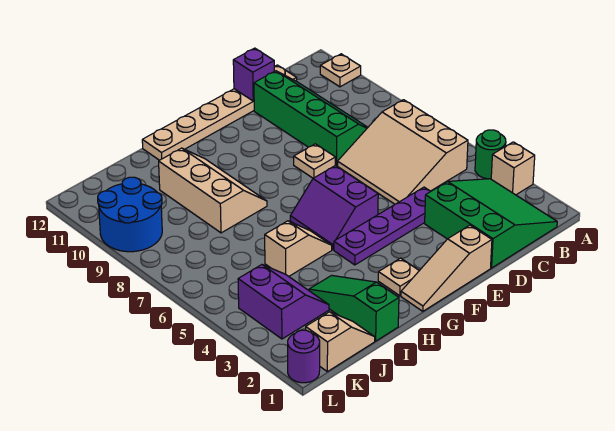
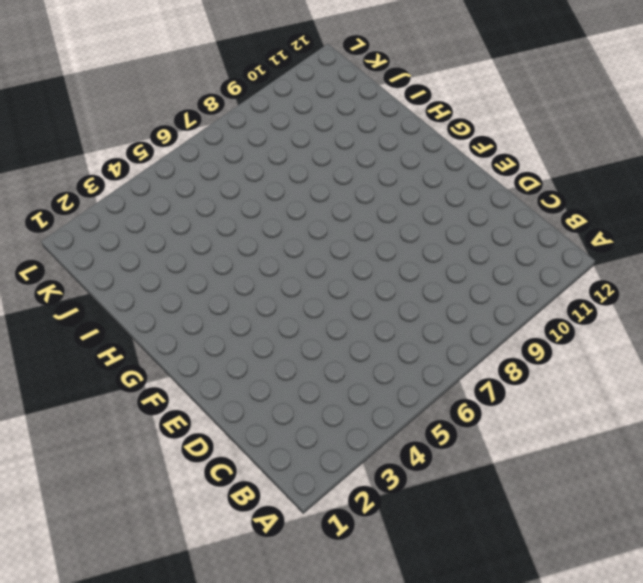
none -> tan 1x1 brick [491,142,535,195]
none -> green 1x1 round brick [475,130,506,179]
none -> tan 1x1 plate [320,54,361,87]

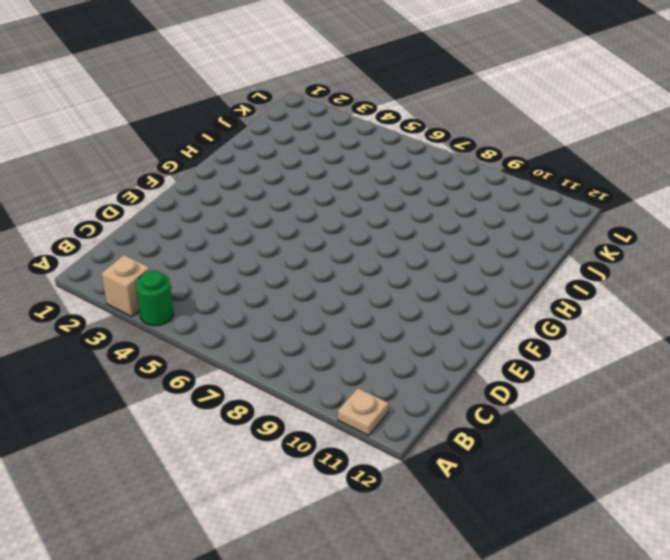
none -> green 3x3 slope [425,179,557,268]
none -> tan 3x3 slope [338,100,468,204]
none -> green 2x4 slope [254,71,368,166]

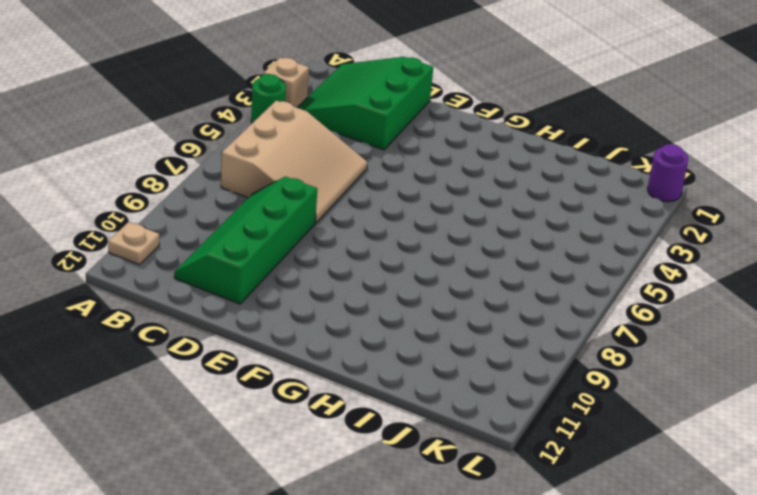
none -> tan 1x6 plate [142,65,297,160]
none -> purple 1x4 plate [334,187,431,265]
none -> tan 1x3 slope [401,225,492,311]

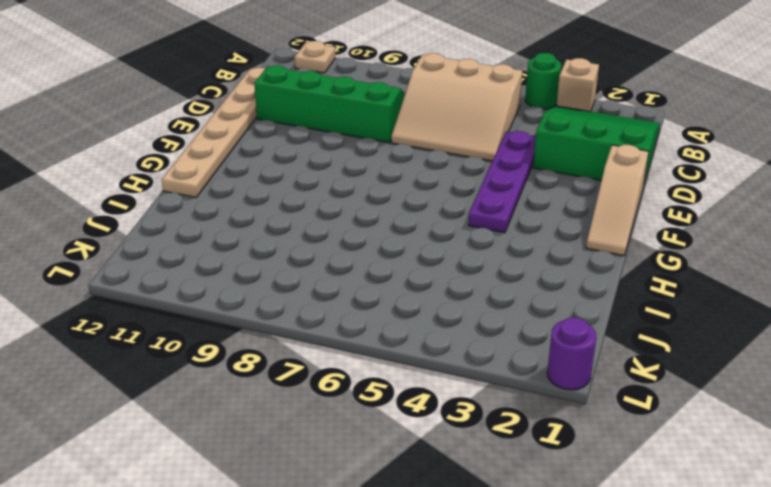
none -> tan 1x1 plate [294,144,335,178]
none -> purple 2x2 slope [290,165,378,250]
none -> tan 1x1 plate [378,258,419,296]

